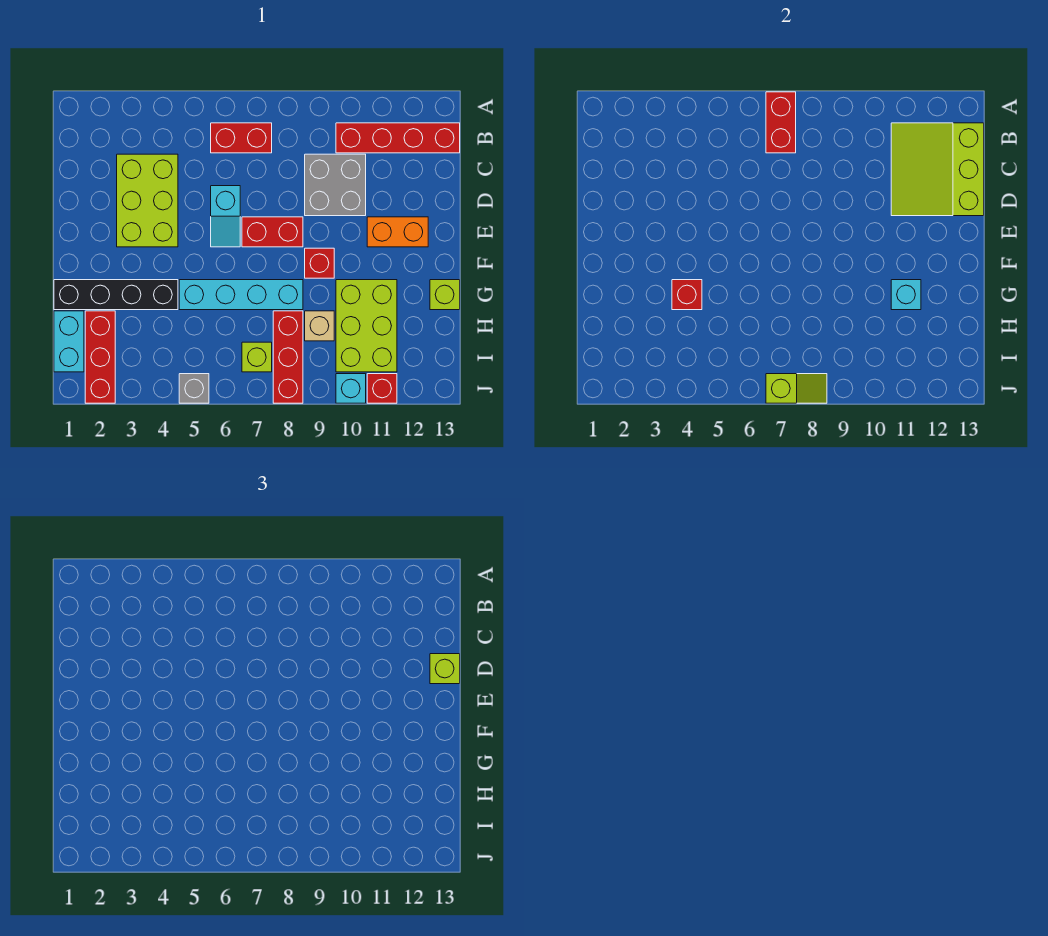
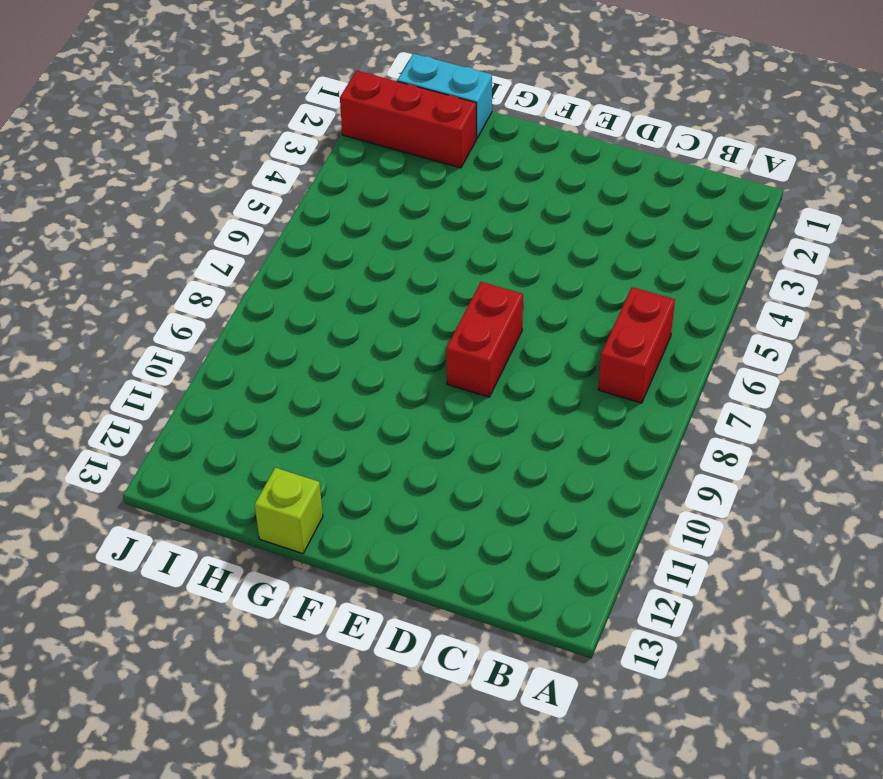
none -> red 1x4 brick [336,123,460,153]
none -> lime 2x3 brick [117,154,178,247]
none -> grey 2x2 brick [305,154,366,216]

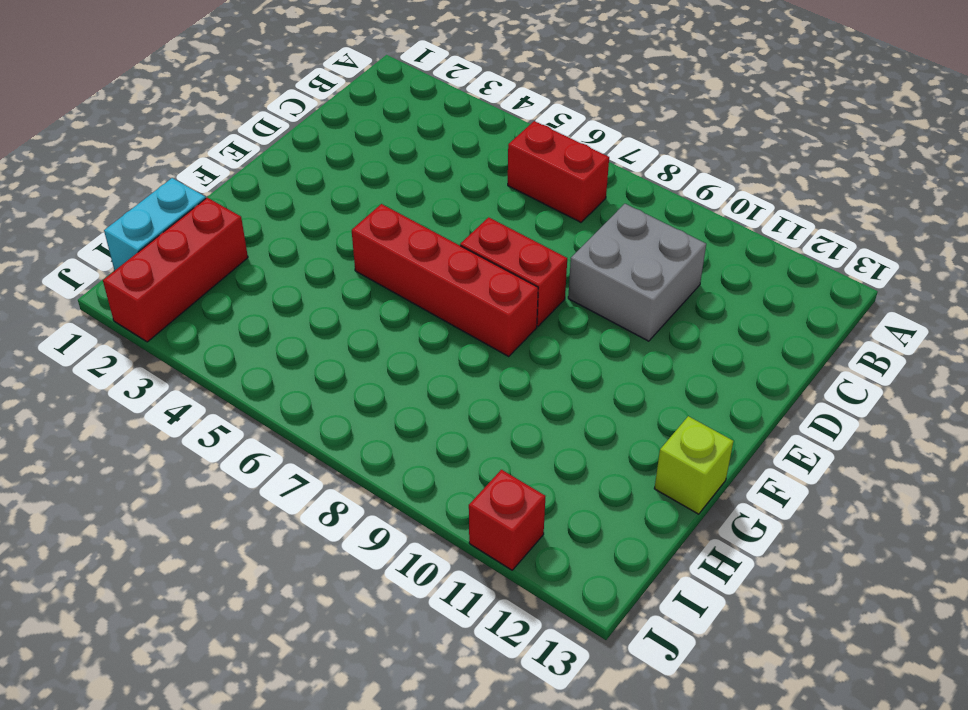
red 1x4 brick [352,204,538,356] -> red 1x4 brick moved to [336,123,460,153]
none -> lime 2x3 brick [117,154,178,247]
none -> cyan 1x2 slope [211,186,240,247]
none -> orange 1x2 brick [367,217,428,247]

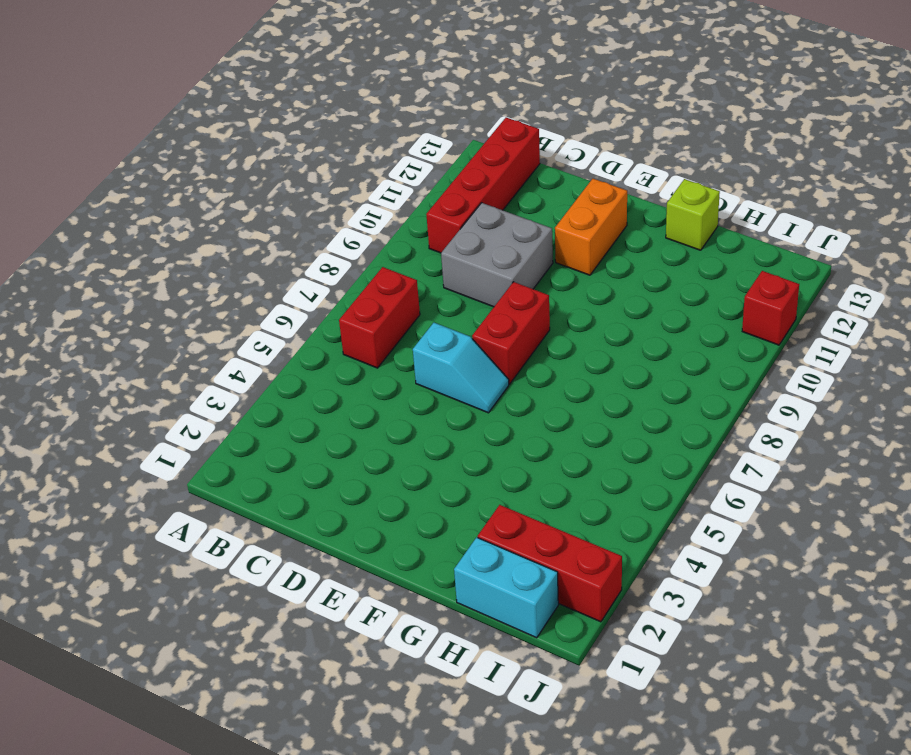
none -> lime 2x3 brick [117,154,178,247]
none -> red 1x1 brick [305,248,334,278]
none -> black 1x4 brick [54,280,178,310]

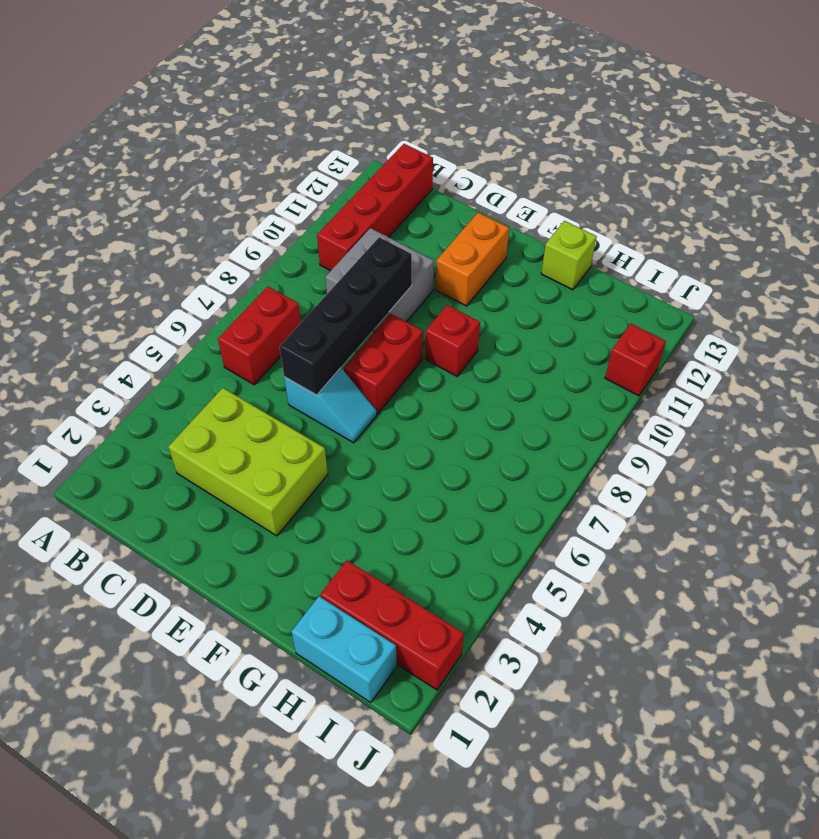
black 1x4 brick [279,237,412,395] -> black 1x4 brick moved to [54,280,178,310]
none -> cyan 1x4 brick [179,280,303,310]
none -> lime 2x3 brick [336,280,397,372]
none -> red 1x3 brick [273,311,303,403]

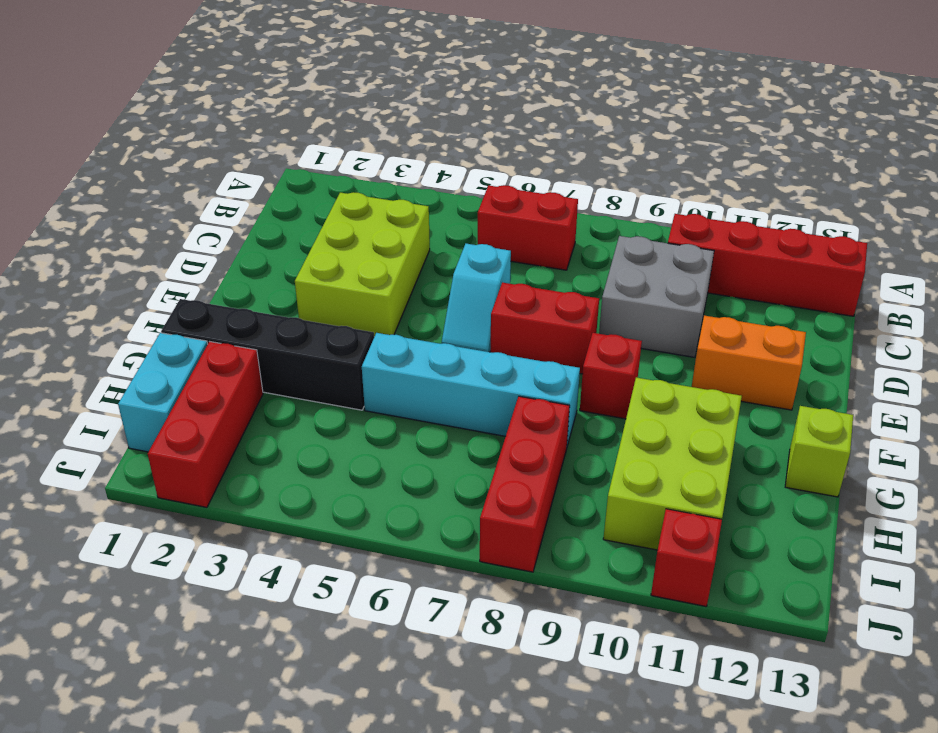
none -> tan 1x1 brick [305,311,334,341]
none -> lime 1x1 brick [242,342,272,372]
none -> grey 1x1 brick [179,374,209,403]

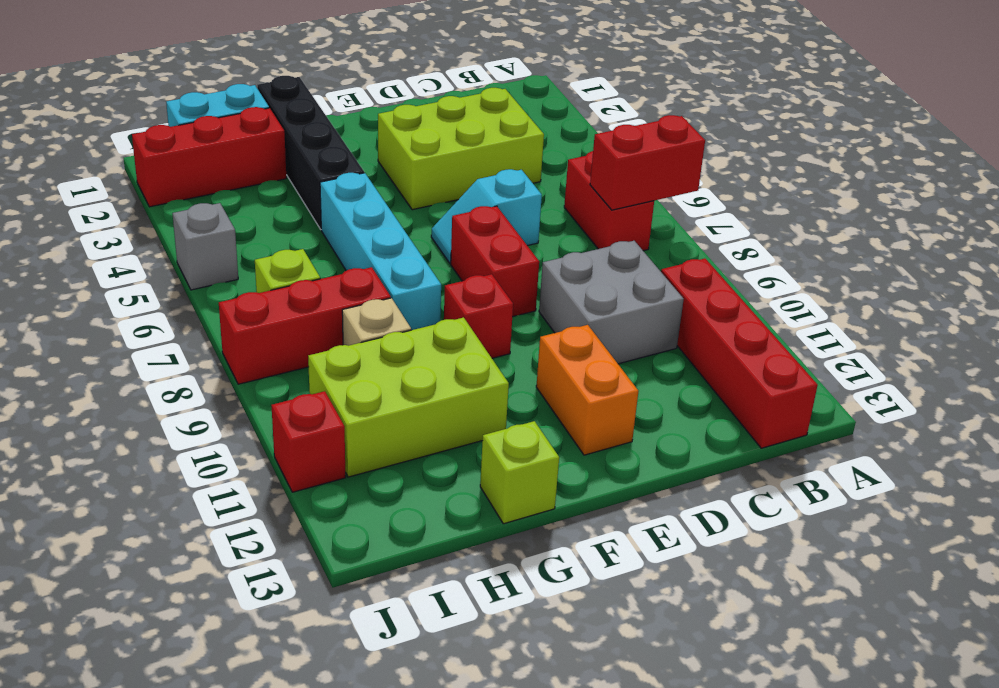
none -> cyan 1x1 brick [336,374,366,403]
none -> lime 3x3 slope [891,123,984,216]
none -> red 1x1 brick [672,280,702,310]

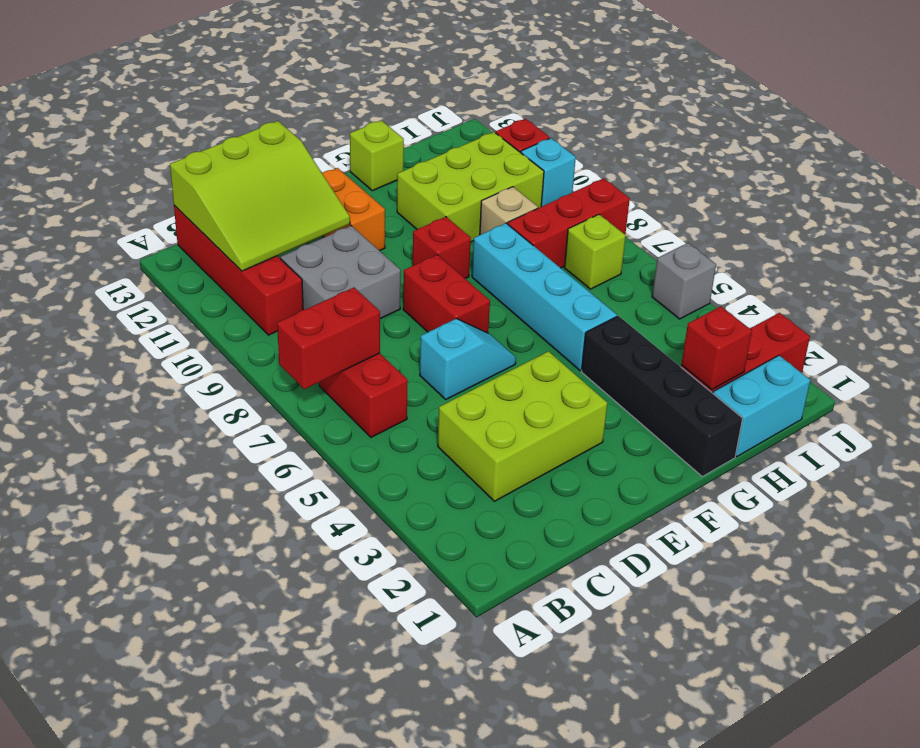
red 1x1 brick [681,306,752,390] -> red 1x1 brick moved to [672,280,702,310]
none -> cyan 1x1 brick [891,280,921,310]
none -> lime 1x2 slope [766,374,827,403]
none -> lime 1x1 brick [430,654,460,684]

